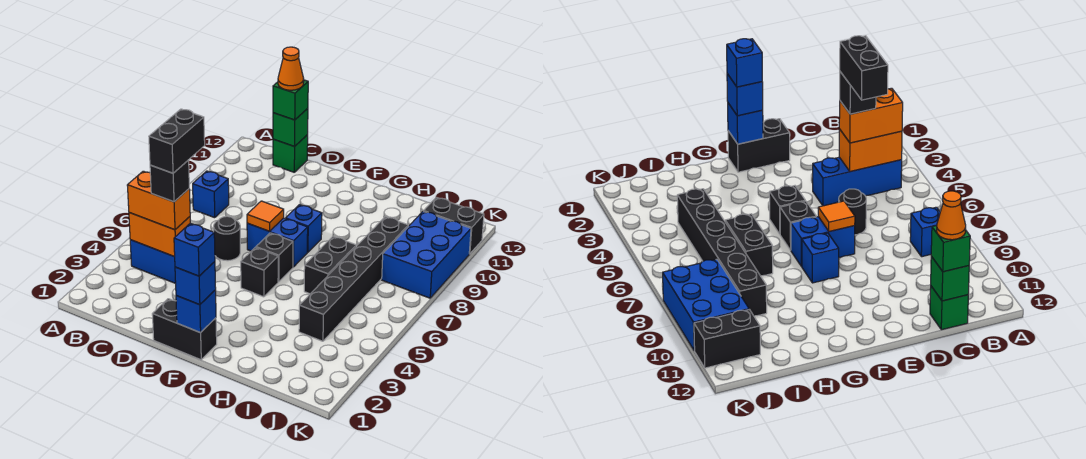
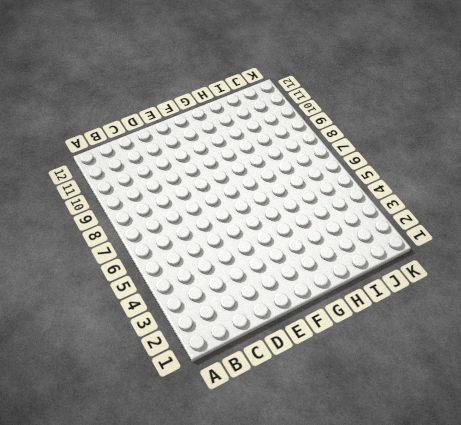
none -> blue 1x3 brick [130,240,176,283]
none -> blue 1x1 brick [193,171,229,218]
none -> green 1x1 brick [273,135,308,172]

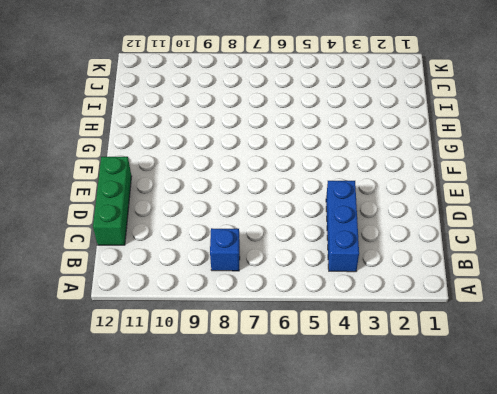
green 1x3 brick [93,157,132,245] -> green 1x1 brick [273,135,308,172]
none -> black 1x1 round brick [214,216,240,261]
none -> black 1x2 brick [152,299,217,360]
none -> blue 1x2 brick [247,218,308,267]

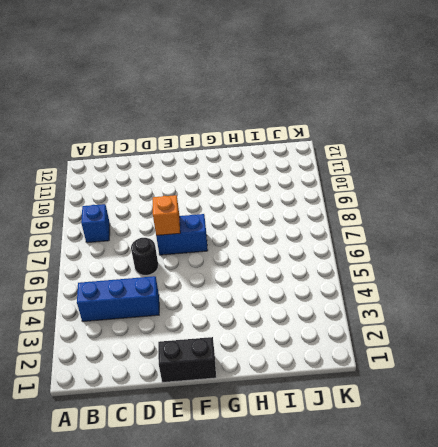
orange 1x1 brick [153,195,180,236] -> orange 1x1 tile [247,201,284,231]
none -> green 1x1 brick [273,135,308,172]
none -> black 1x1 brick [241,247,278,297]
none -> black 1x1 brick [256,233,293,282]

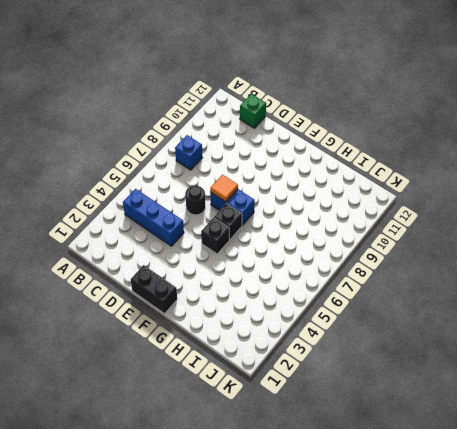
none -> blue 1x1 brick [286,205,322,252]
none -> black 1x2 brick [304,236,356,294]
none -> black 1x6 brick [299,217,408,341]

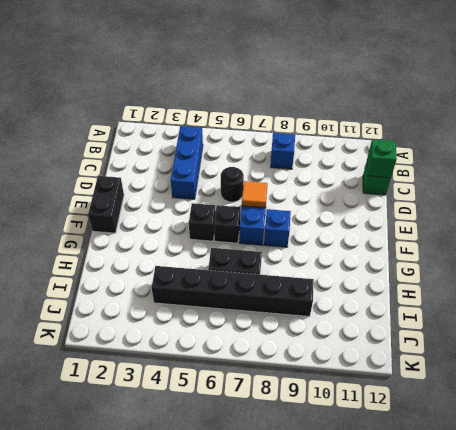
none -> blue 2x3 brick [382,211,471,298]
none -> black 1x2 brick [424,197,484,254]
none -> orange 1x2 brick [129,213,190,257]

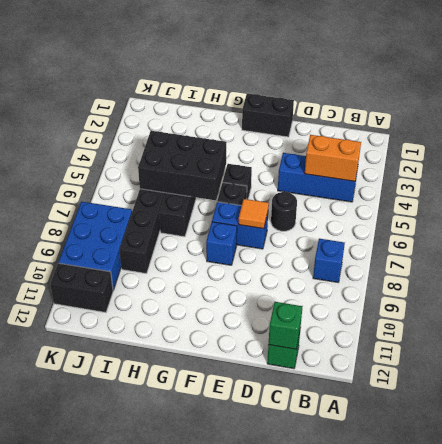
black 2x3 brick [138,131,226,200] -> none
none -> blue 1x1 brick [176,290,216,333]
none -> orange 1x2 brick [127,171,190,230]
none -> green 1x1 brick [273,80,308,120]

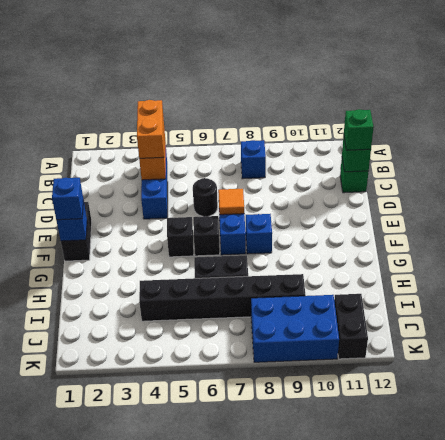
none -> black 1x1 brick [150,160,189,202]
none -> orange 1x1 cone [278,47,304,90]
none -> blue 1x1 brick [174,223,215,276]

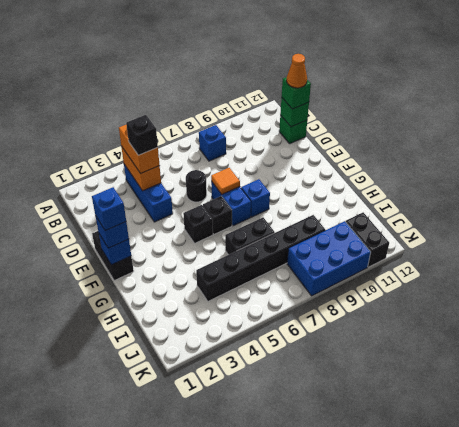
none -> black 1x2 brick [149,109,205,173]

